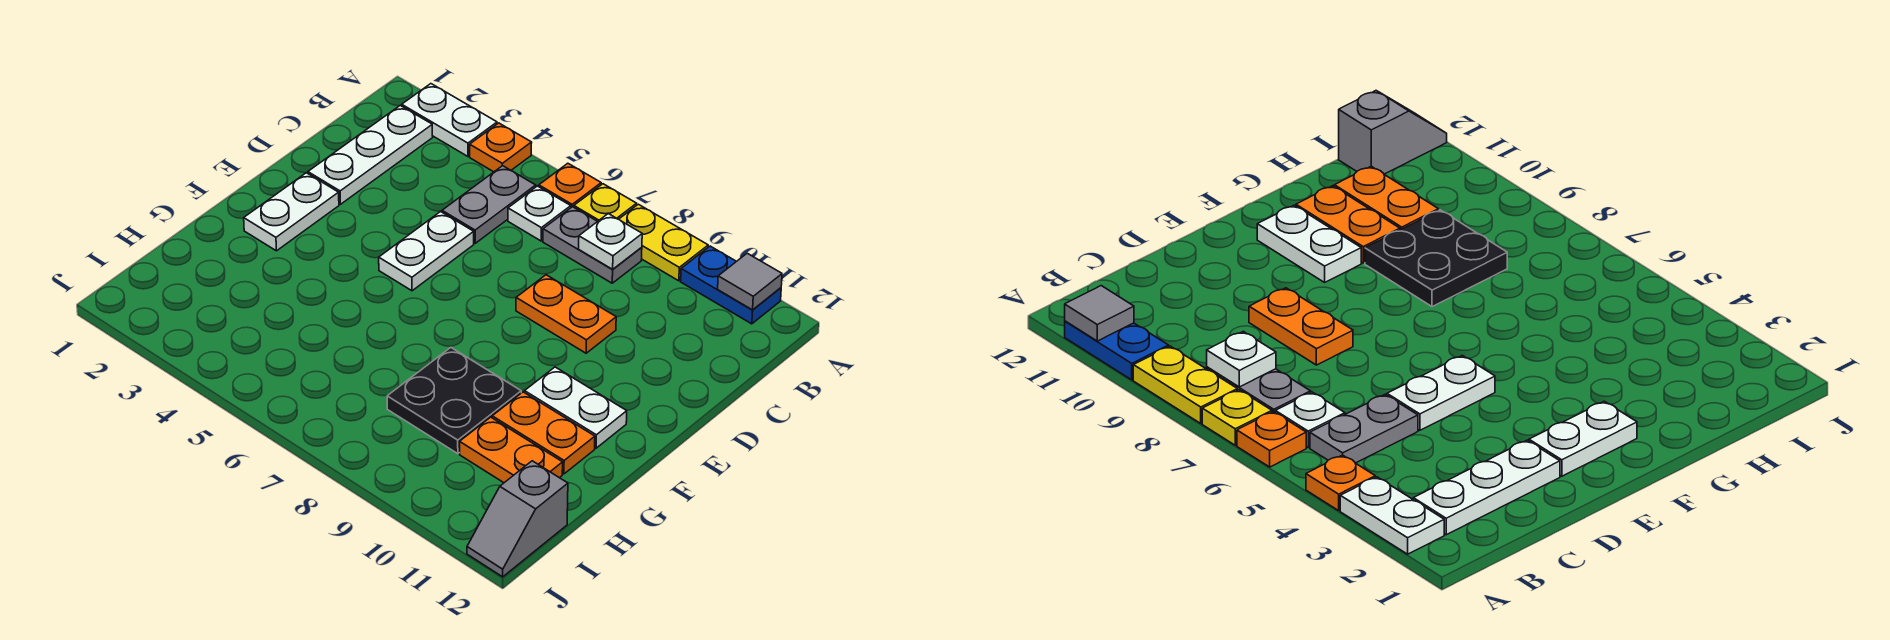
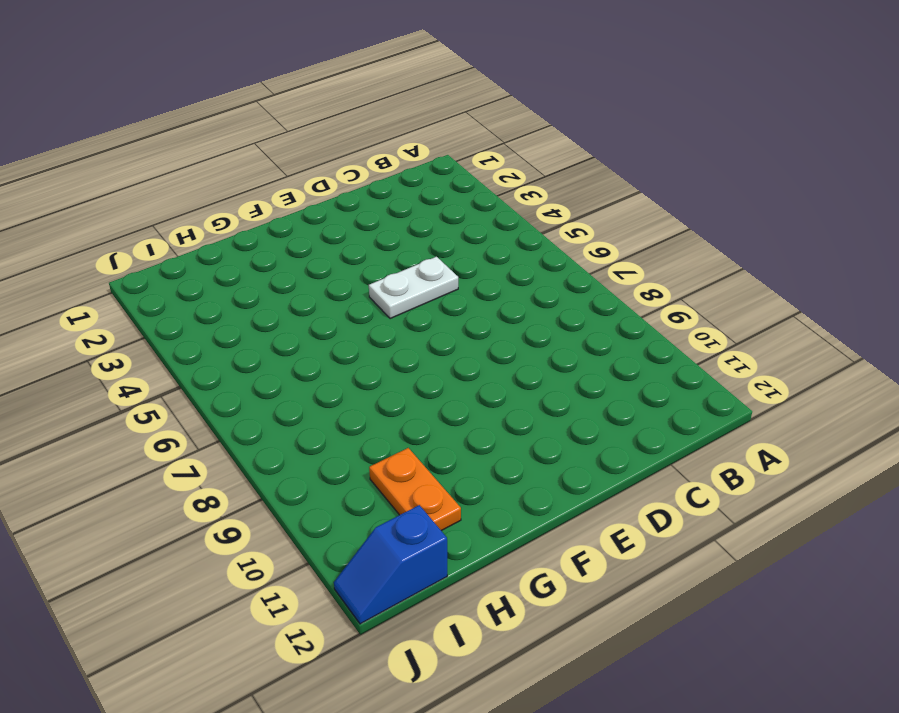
blue 1x2 slope [334,505,447,624] -> grey 1x2 slope [467,461,568,577]
none -> white 1x2 plate [402,84,497,156]
none -> orange 1x1 plate [470,123,532,172]
none -> orange 1x1 plate [539,163,601,207]

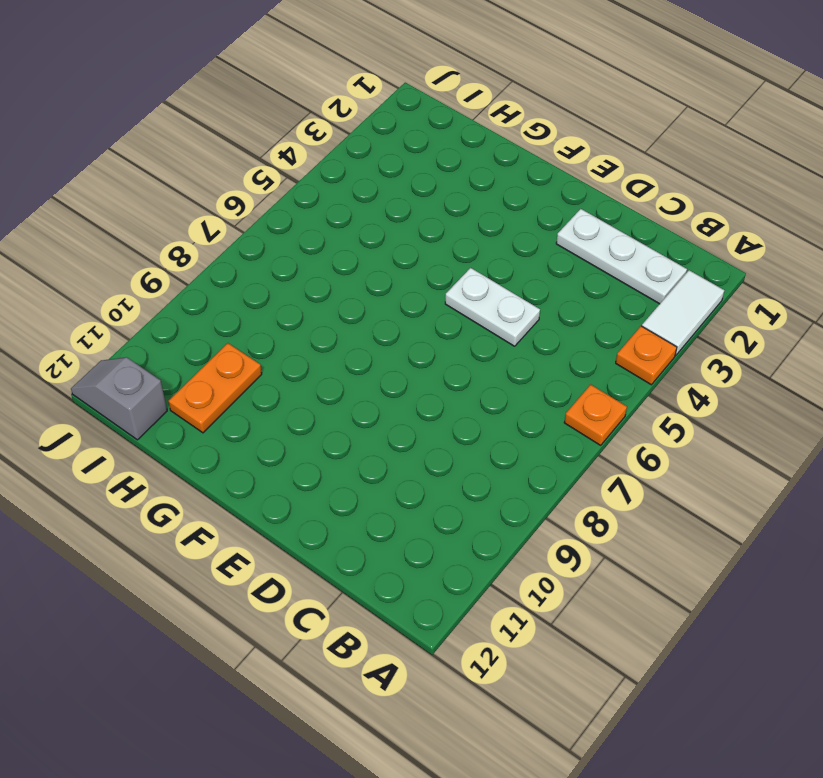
white 1x2 tile [642,270,724,355] -> white 1x2 plate [402,84,497,156]
none -> yellow 1x1 plate [574,184,637,221]
none -> yellow 1x2 plate [619,204,708,281]
none -> blue 1x2 plate [681,246,781,324]

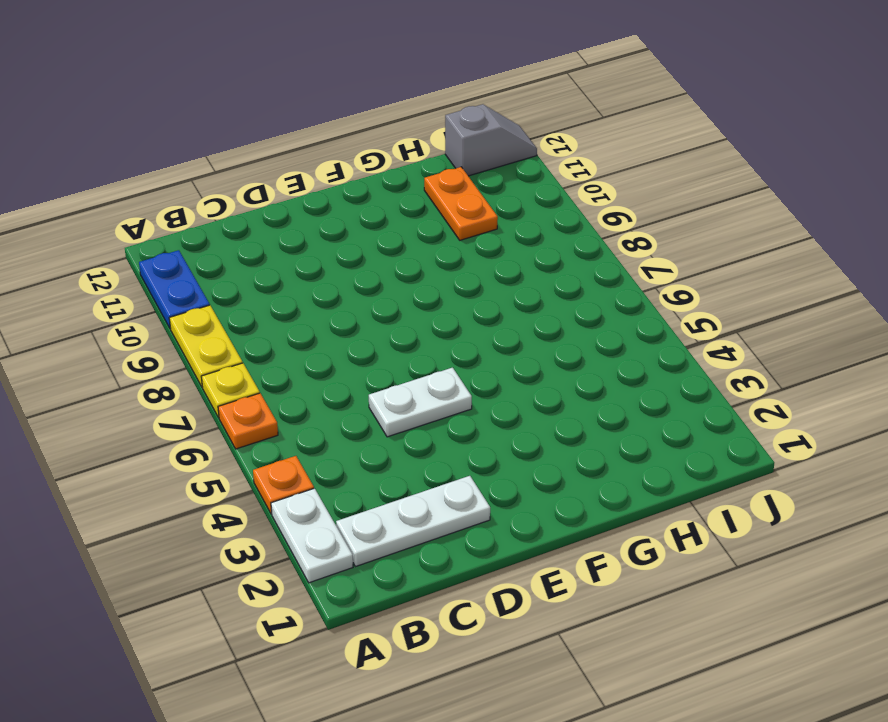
none -> grey 1x2 plate [442,166,536,243]
none -> white 1x1 plate [508,186,571,241]
none -> grey 1x2 plate [543,207,642,283]

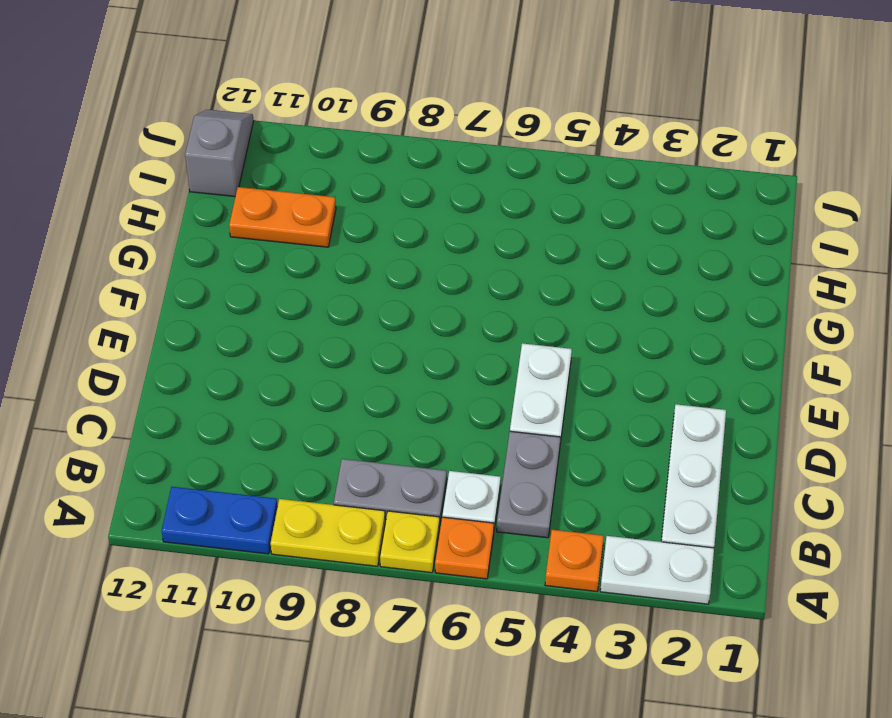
none -> orange 1x2 plate [516,275,616,353]
none -> white 1x2 plate [244,173,339,251]
none -> white 1x2 plate [525,367,627,448]

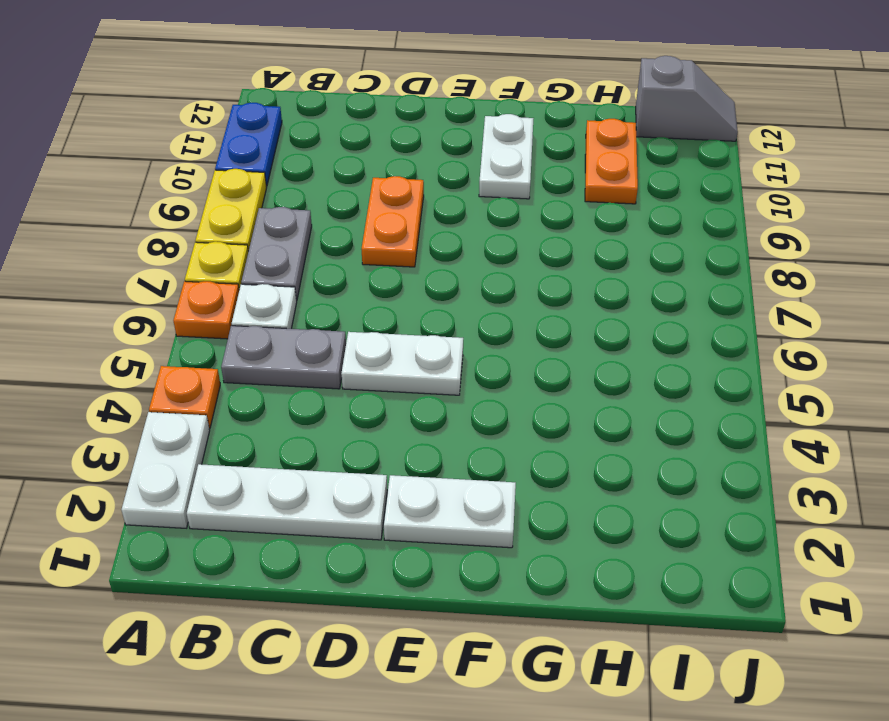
none -> black 2x2 plate [387,348,521,454]
none -> orange 1x2 plate [492,392,595,474]
none -> grey 1x1 tile [718,253,782,310]

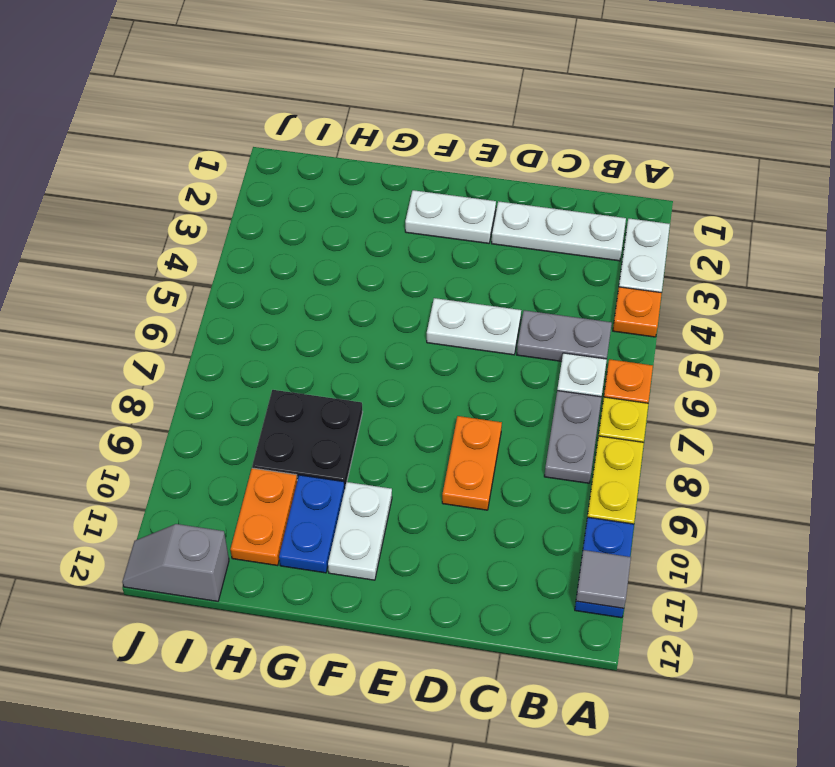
blue 1x2 plate [279,475,345,573] -> orange 1x2 plate [492,392,595,474]
none -> white 1x1 plate [579,213,642,269]

